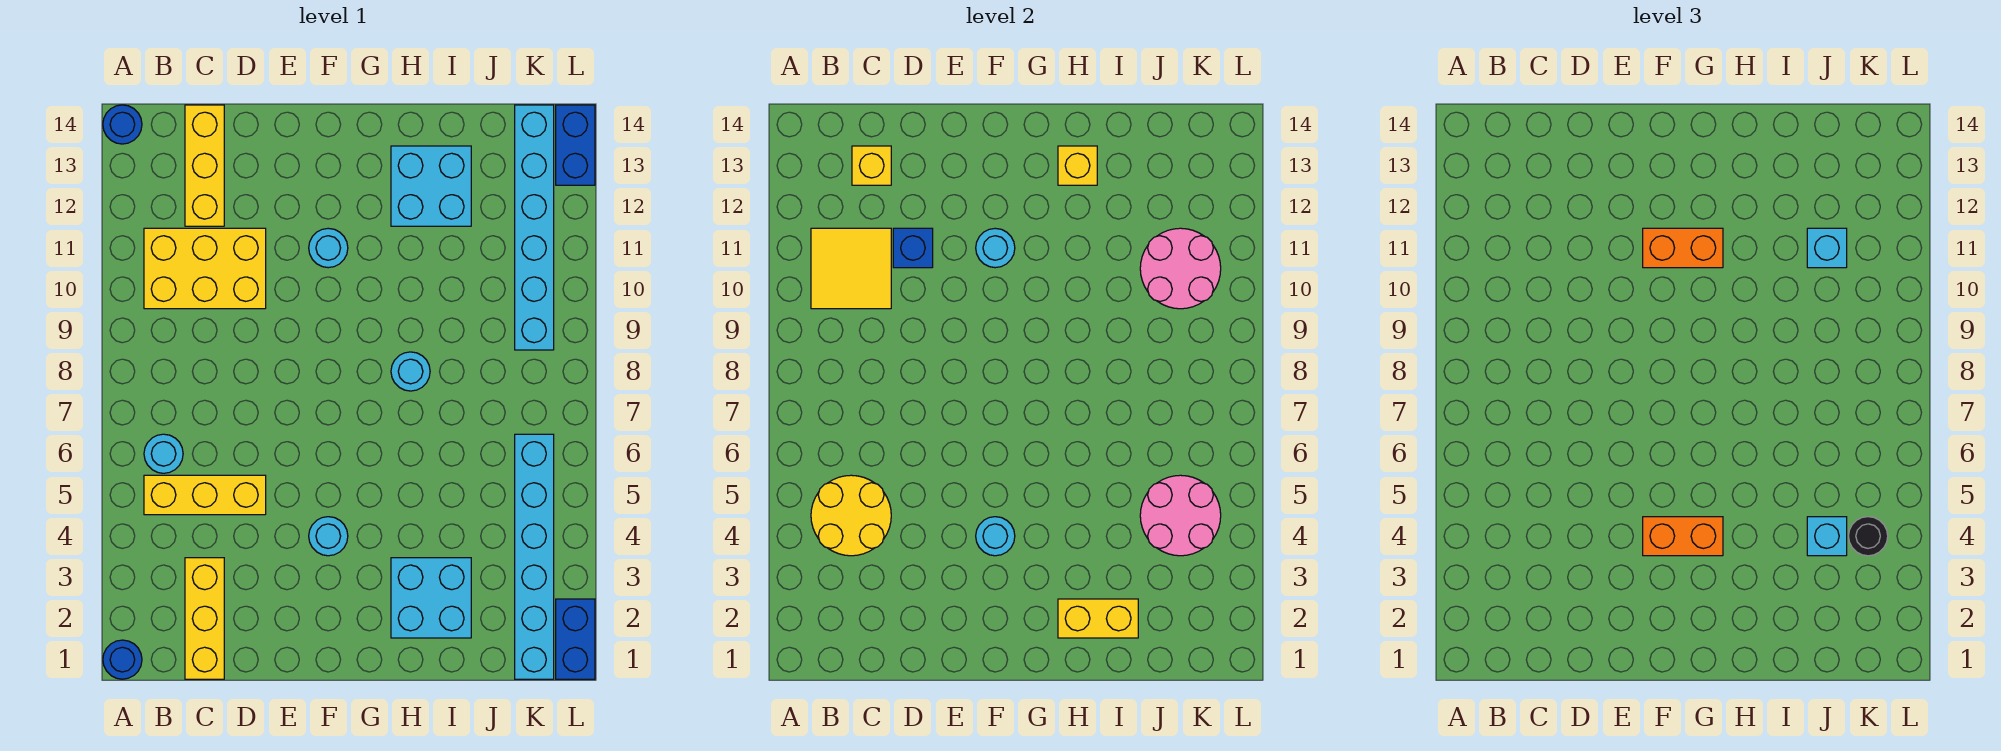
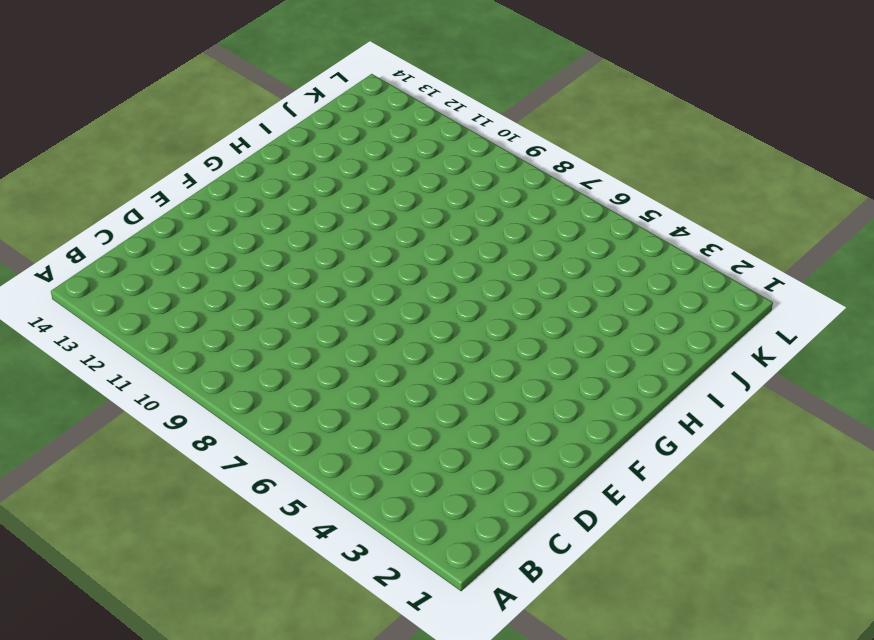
none -> blue 1x1 round brick [103,640,142,679]
none -> blue 1x1 round brick [103,105,142,144]
none -> yellow 1x3 brick [144,475,266,515]
none -> cyan 1x1 round brick [144,434,183,473]

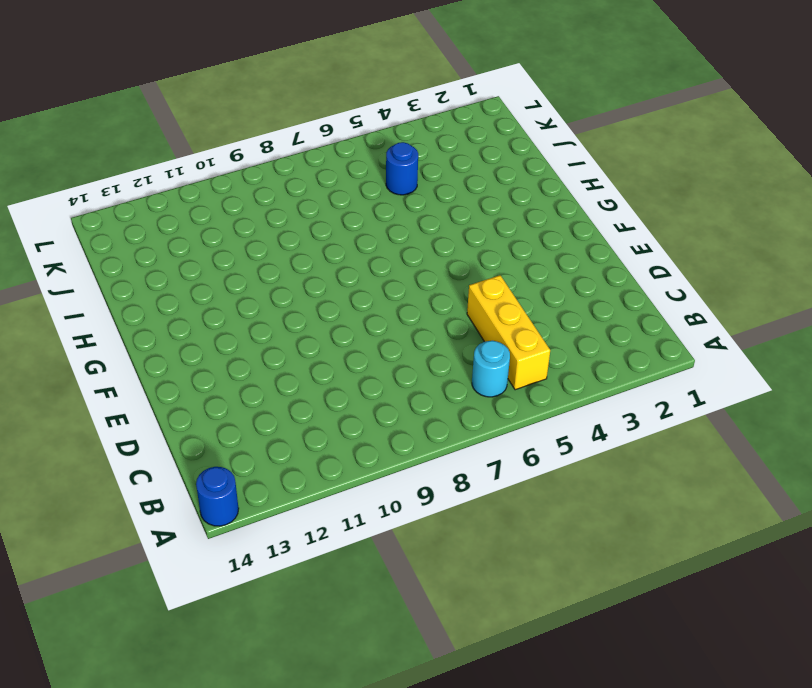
blue 1x1 round brick [386,142,418,195] -> blue 1x1 round brick moved to [103,640,142,679]
none -> yellow 2x3 brick [144,228,266,309]
none -> yellow 1x3 brick [185,558,224,679]
none -> yellow 1x3 brick [185,105,224,226]
none -> cyan 1x1 round brick [309,517,348,556]

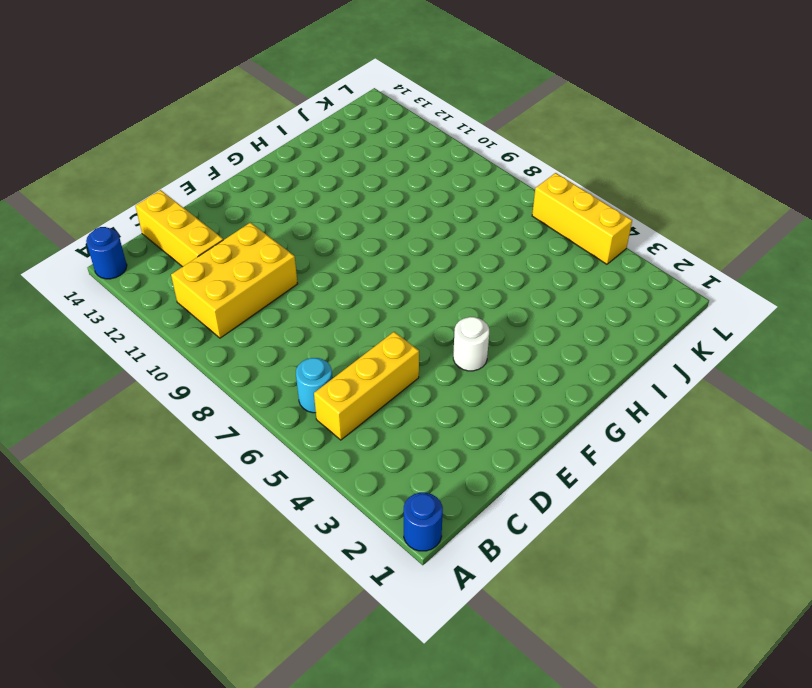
white 1x1 round brick [453,317,489,371] -> cyan 1x1 round brick [309,517,348,556]
yellow 1x3 brick [532,173,632,264] -> yellow 1x3 brick moved to [185,558,224,679]
none -> cyan 1x1 round brick [309,228,348,268]
none -> cyan 2x2 brick [391,558,471,638]
none -> cyan 1x1 round brick [391,352,430,391]
none -> cyan 2x2 brick [391,146,471,226]

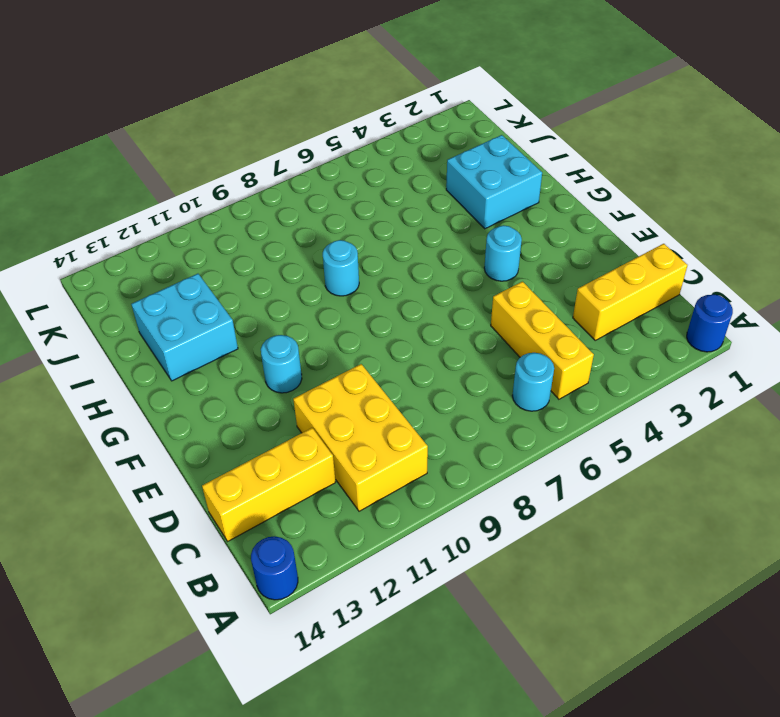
none -> cyan 1x6 brick [515,434,554,679]
none -> cyan 1x6 brick [515,105,554,350]
none -> blue 1x2 brick [556,599,595,679]
none -> blue 1x2 brick [556,105,595,185]

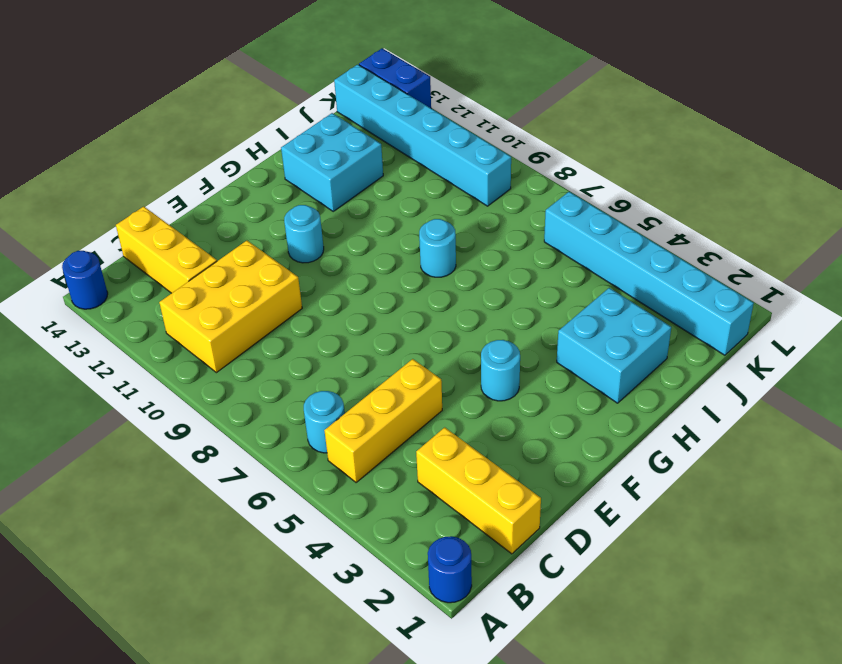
none -> blue 1x2 brick [556,599,595,679]
none -> yellow 2x2 round brick [811,475,891,556]
none -> yellow 2x2 tile [811,228,891,309]
none -> yellow 1x1 brick [852,146,891,185]

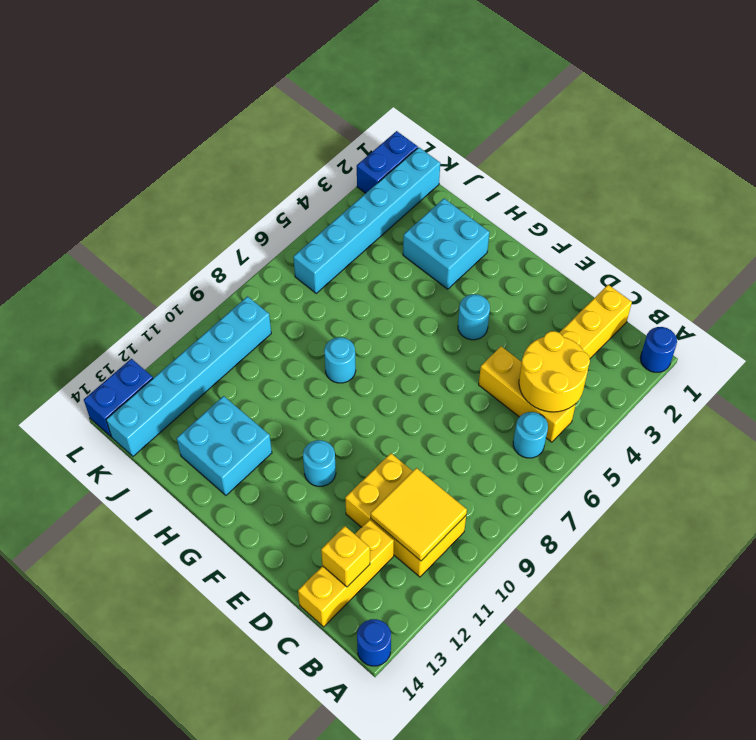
none -> blue 1x1 brick [893,228,933,268]
none -> cyan 1x1 round brick [976,517,1015,556]
none -> cyan 1x1 round brick [976,228,1015,268]
none -> yellow 1x2 brick [1058,599,1138,638]

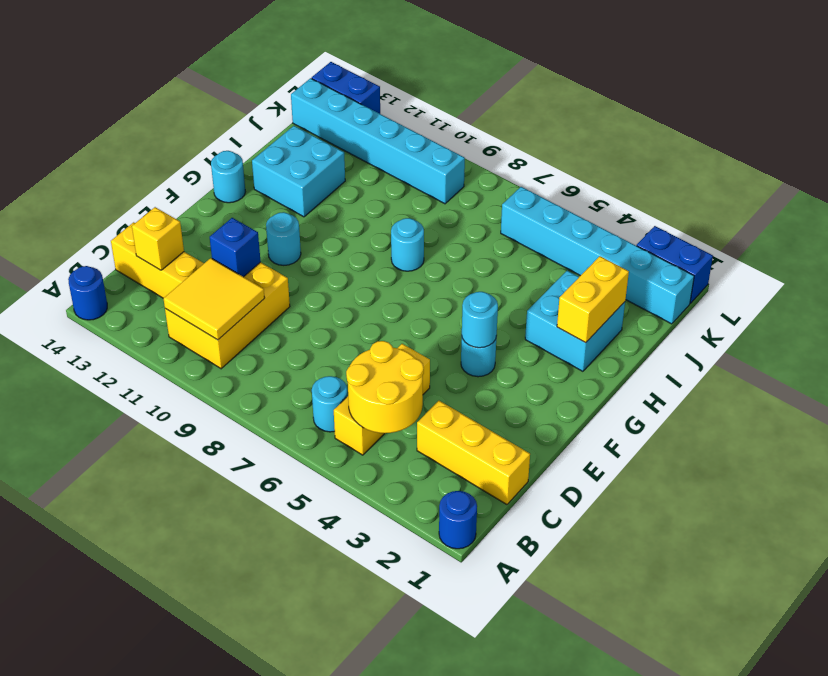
cyan 1x1 round brick [211,151,245,203] -> cyan 1x1 round brick moved to [976,228,1015,268]
none -> yellow 1x1 brick [1058,146,1097,185]
none -> pink 2x2 round brick [1140,475,1221,556]
none -> pink 2x2 round brick [1140,228,1221,309]
none -> orange 1x2 brick [1643,517,1723,556]

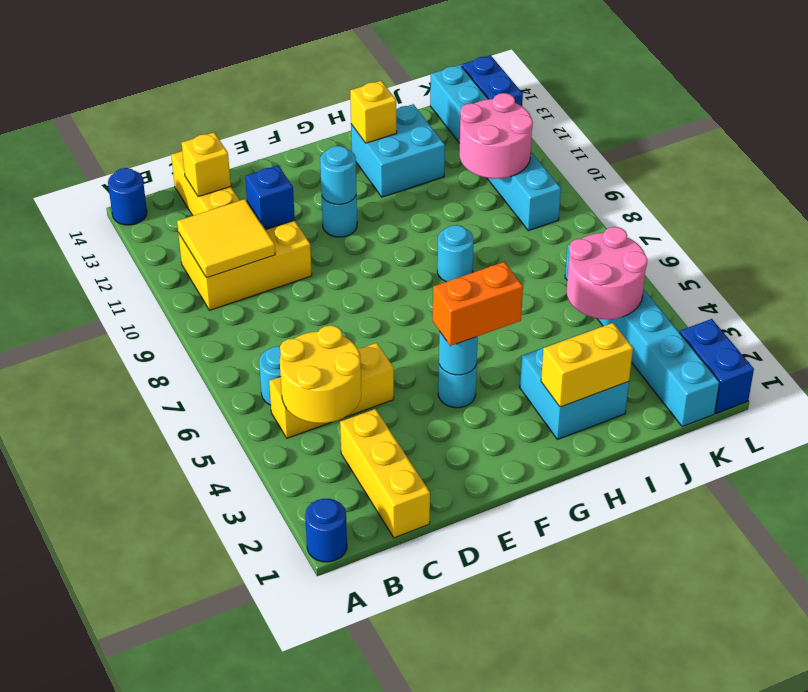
none -> orange 1x2 brick [1643,228,1723,268]
none -> cyan 1x1 brick [1807,517,1847,556]
none -> cyan 1x1 brick [1807,228,1847,268]
none -> black 1x1 round brick [1849,517,1888,556]

